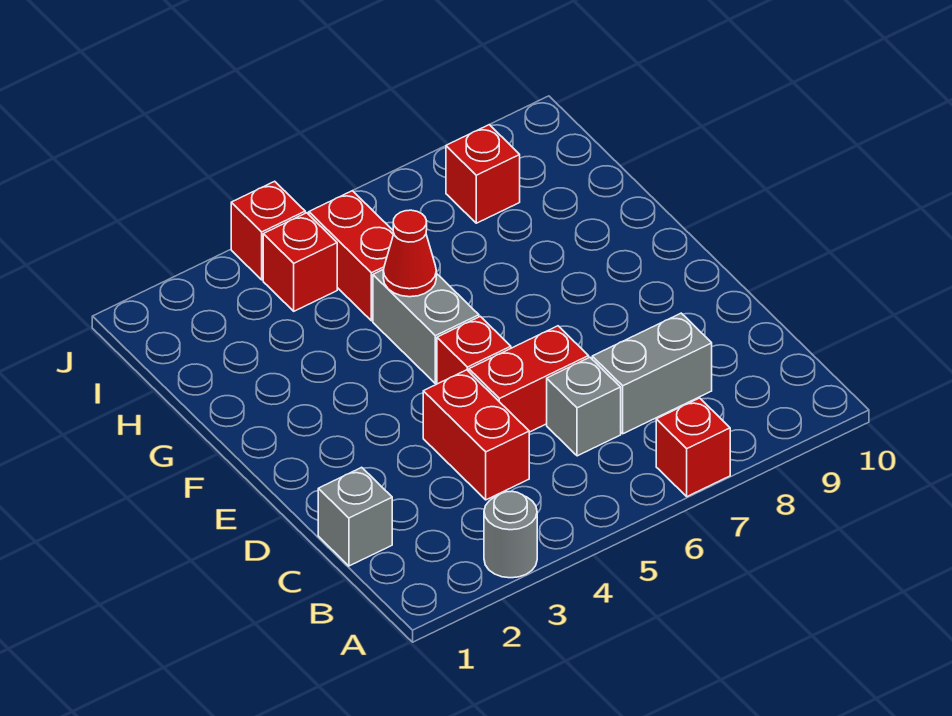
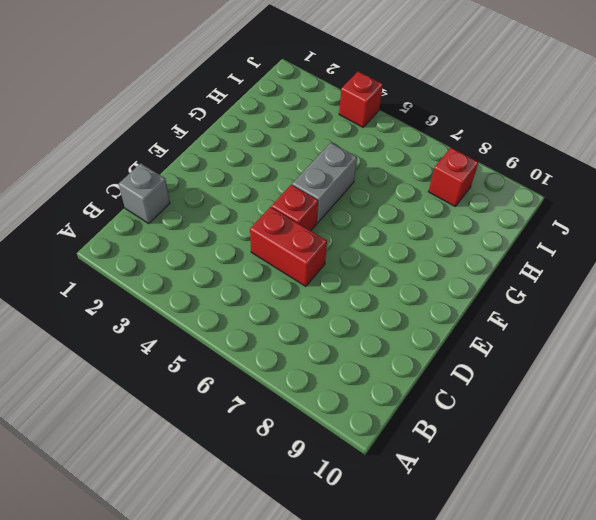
none -> grey 1x1 round brick [484,492,537,578]
none -> red 1x1 brick [656,398,730,497]
none -> red 1x2 brick [423,370,529,500]

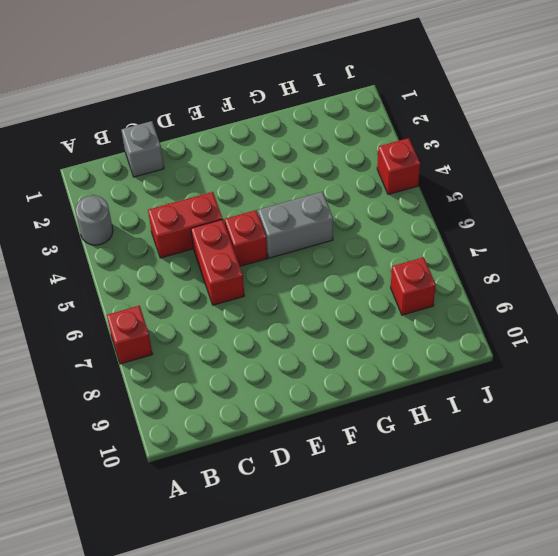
none -> grey 1x1 brick [547,357,621,456]
none -> grey 1x2 brick [592,313,712,434]
none -> red 1x2 brick [309,191,394,321]

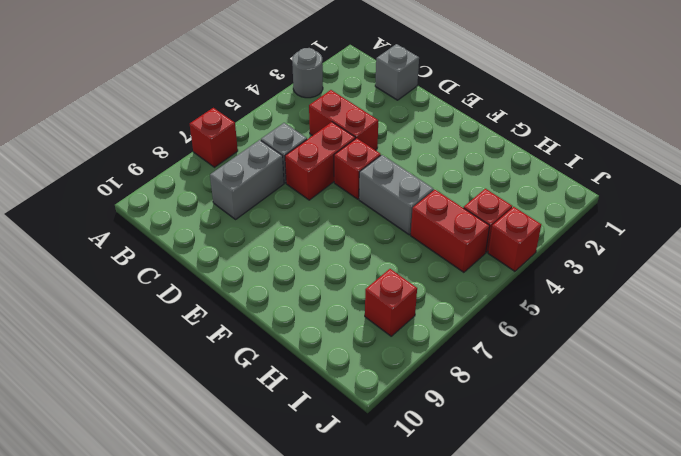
none -> red 1x1 cone [383,210,436,297]

